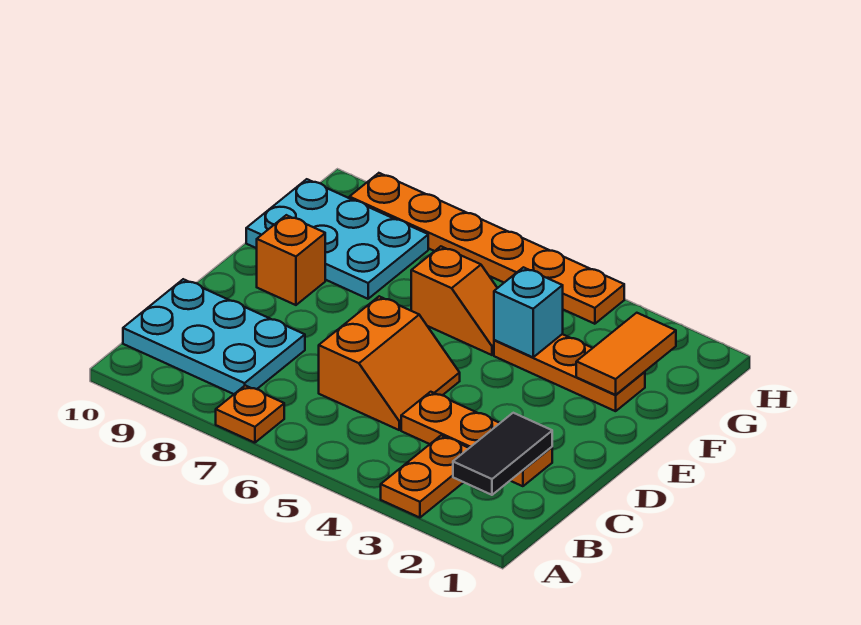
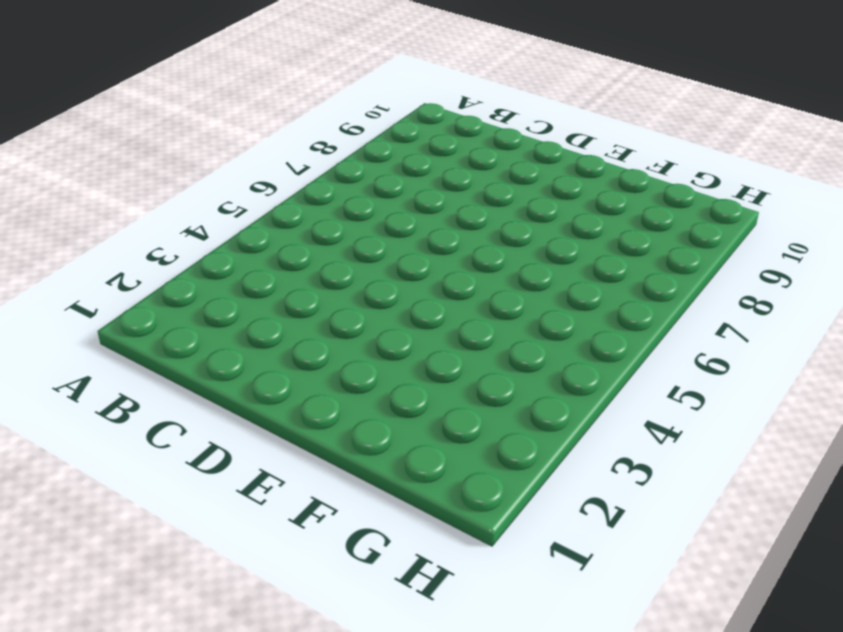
none -> orange 1x2 plate [381,435,469,518]
none -> orange 1x1 plate [216,386,284,443]
none -> cyan 2x3 plate [123,279,305,394]

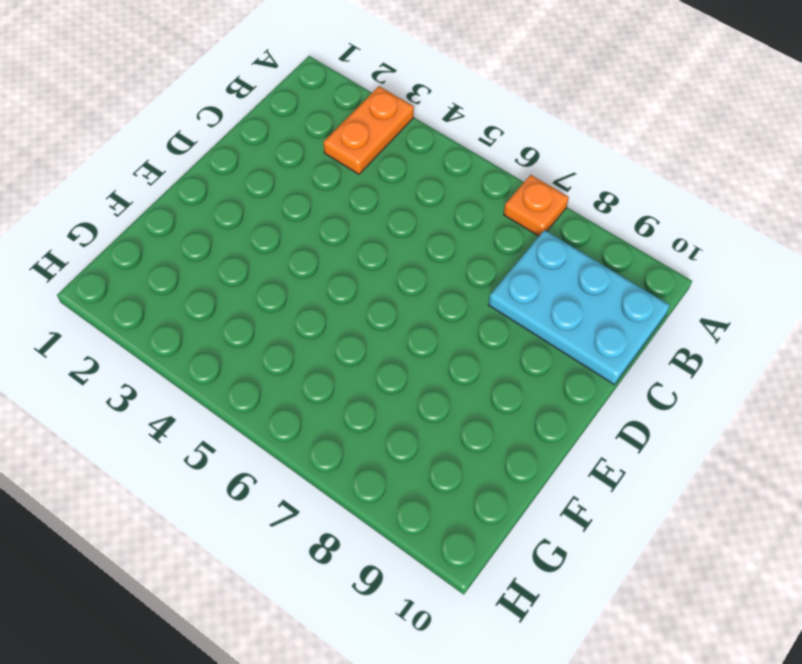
none -> orange 1x3 plate [401,392,552,486]
none -> orange 2x2 slope [319,296,460,430]
none -> orange 1x1 brick [257,215,325,305]

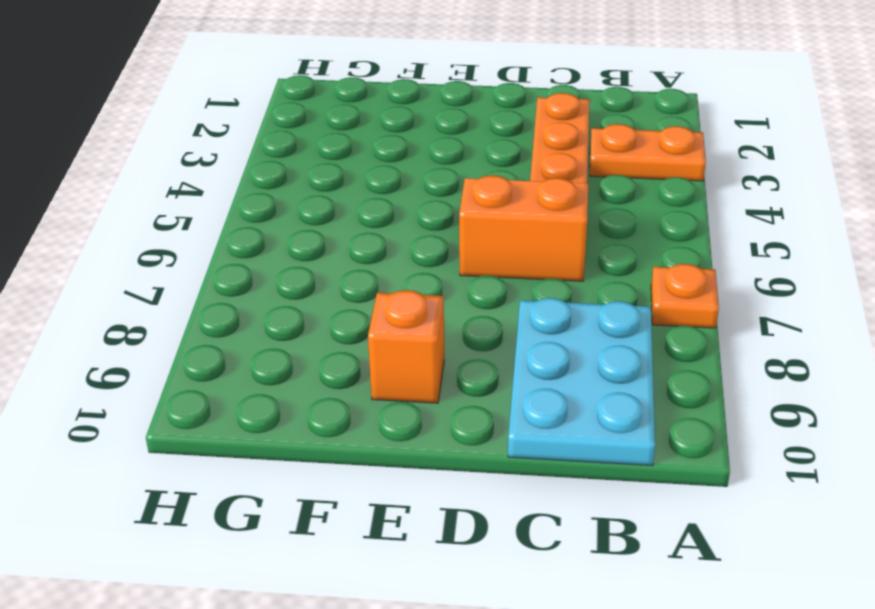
none -> orange 1x3 plate [494,334,645,411]
none -> orange 1x2 slope [411,246,497,355]
none -> cyan 2x3 plate [246,179,428,299]

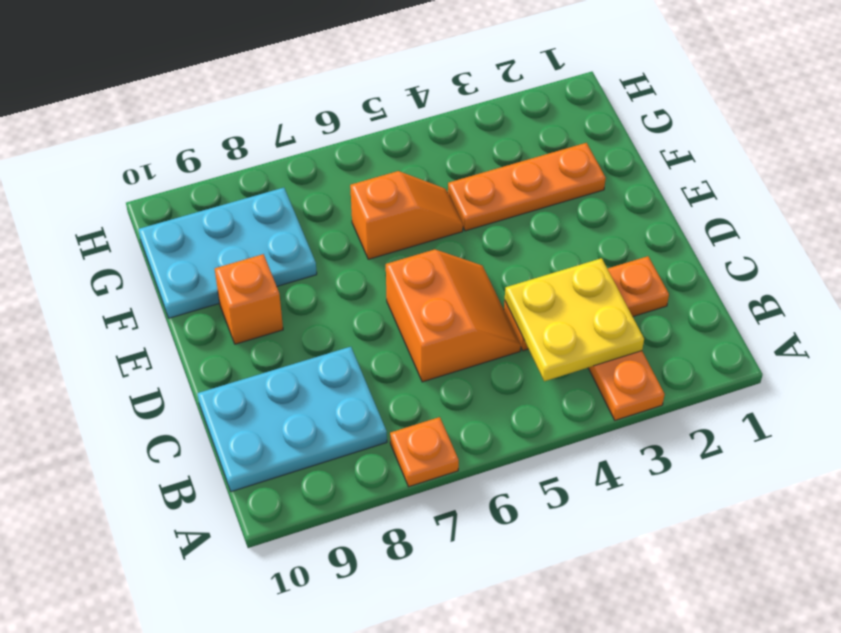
yellow 2x2 plate [505,258,644,381] -> none
none -> orange 1x6 plate [349,173,624,324]
none -> black 1x2 tile [453,413,552,495]
none -> orange 1x2 tile [576,313,676,395]

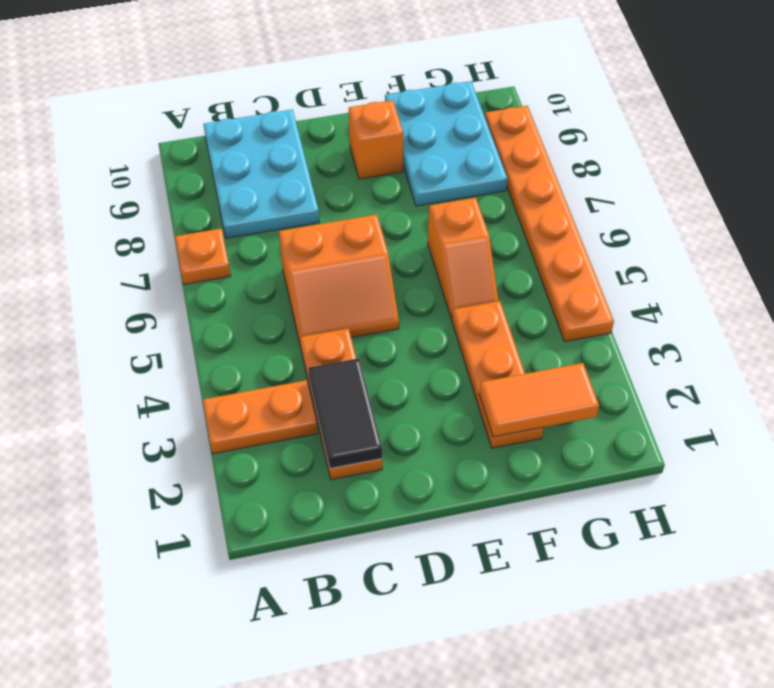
black 1x2 tile [309,358,382,469] -> black 1x2 tile turned to [453,413,552,495]
none -> cyan 1x1 brick [494,267,563,357]

